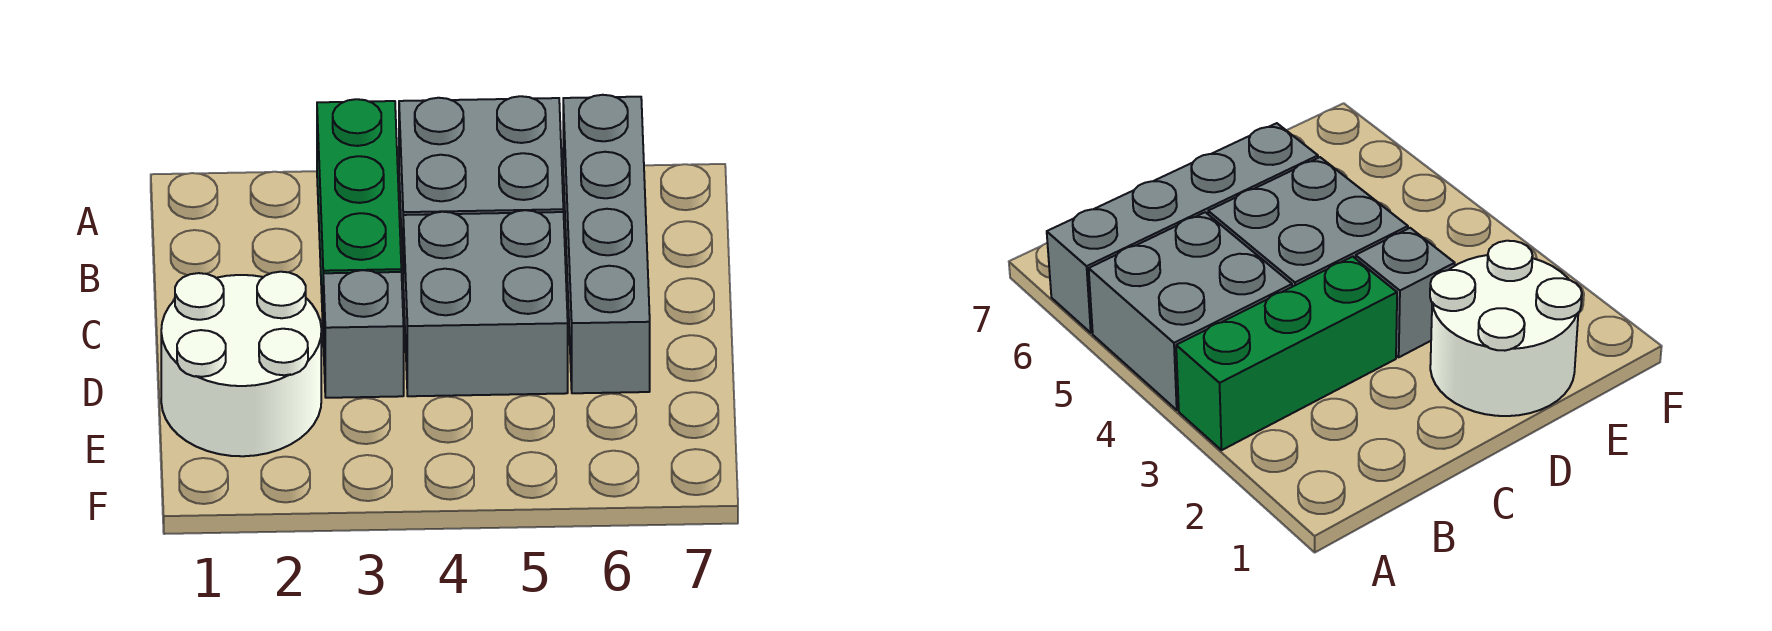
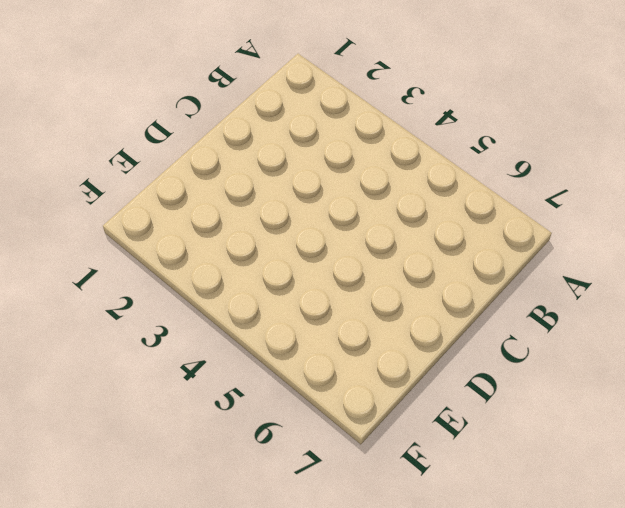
none -> green 1x3 brick [317,99,401,320]
none -> grey 2x2 brick [399,96,563,263]

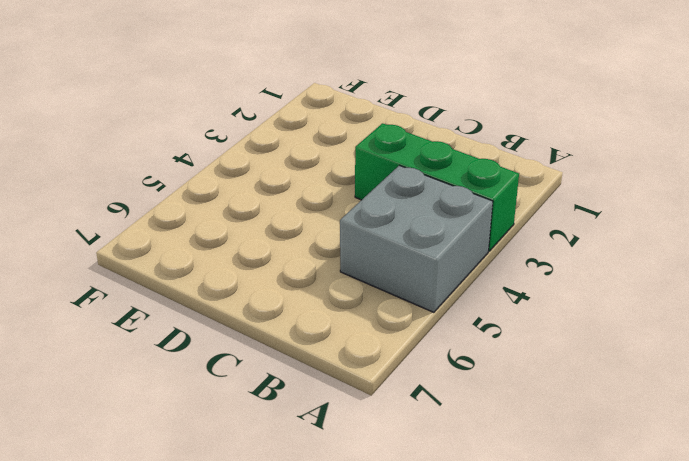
none -> grey 1x4 brick [563,95,650,393]
none -> grey 2x2 brick [403,210,568,396]

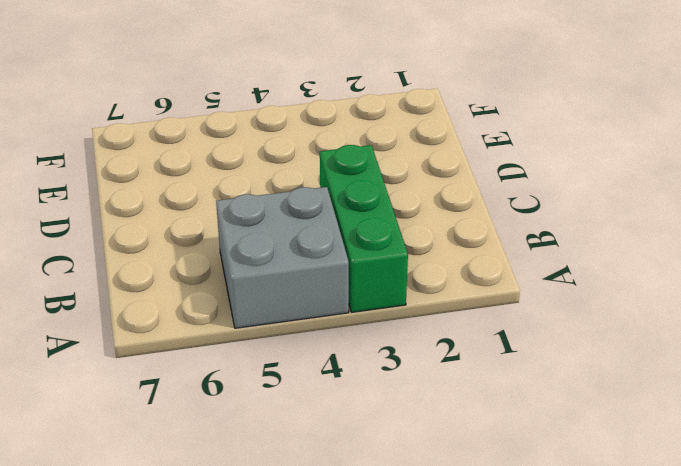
none -> grey 1x4 brick [563,95,650,393]
none -> grey 2x2 brick [403,210,568,396]

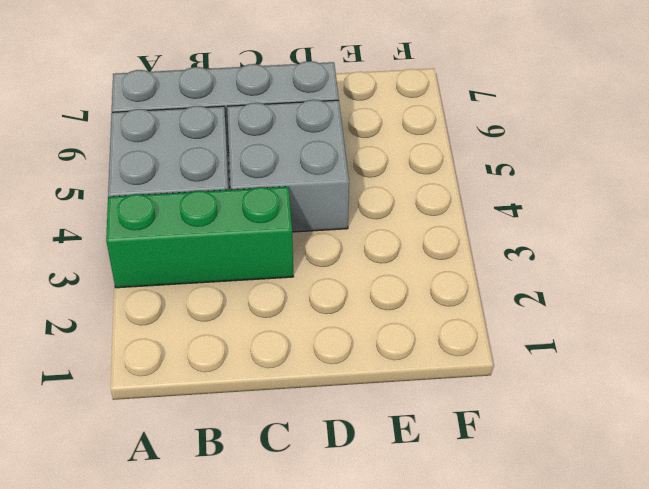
none -> white 2x2 round brick [161,272,321,456]
none -> grey 1x1 brick [323,270,404,398]

